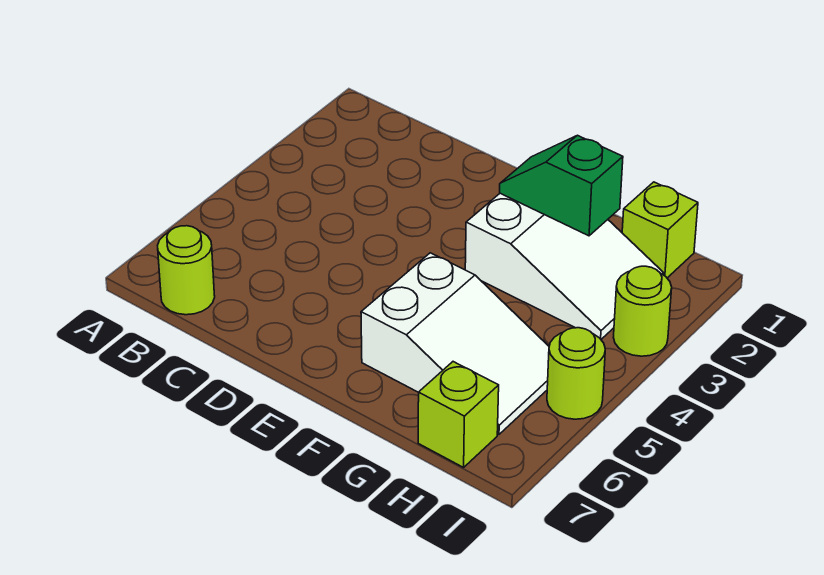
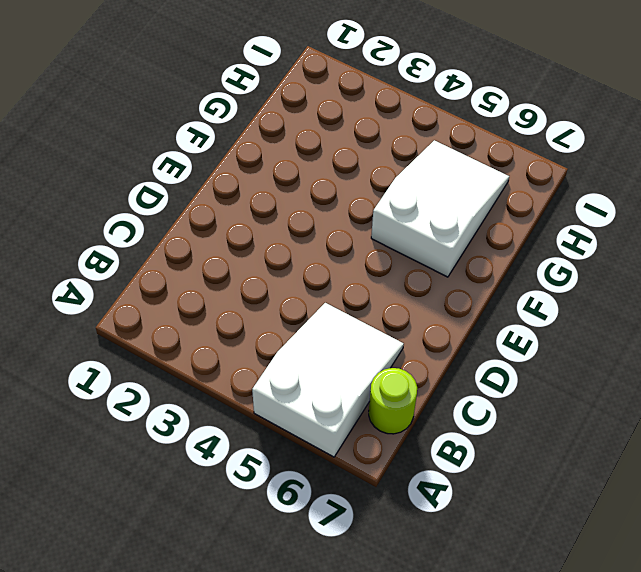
white 2x3 slope [252,303,404,457] -> white 2x3 slope moved to [465,193,664,339]
none -> lime 1x1 brick [622,182,698,278]
none -> lime 1x1 brick [418,362,499,467]

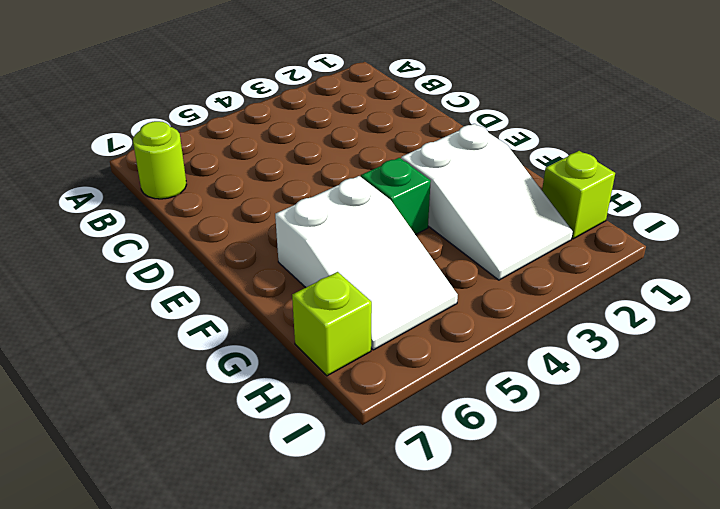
green 1x1 brick [361,158,431,235] -> none
none -> lime 1x1 round brick [613,266,672,356]
none -> lime 1x1 round brick [547,328,605,419]

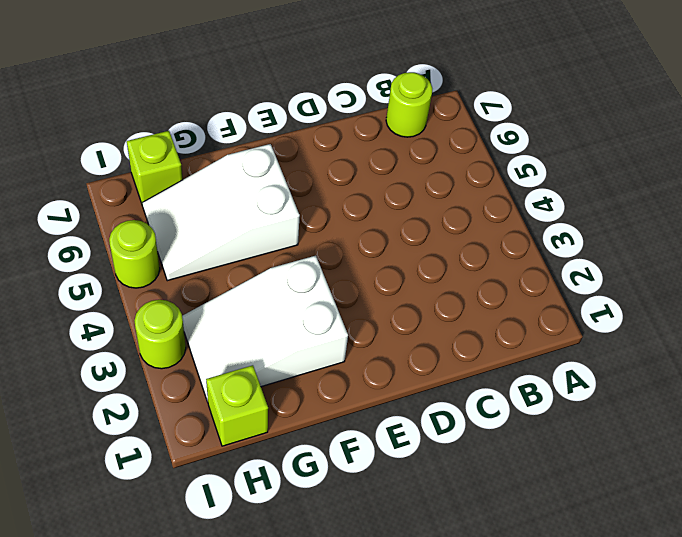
none -> green 1x2 slope [500,135,623,236]

